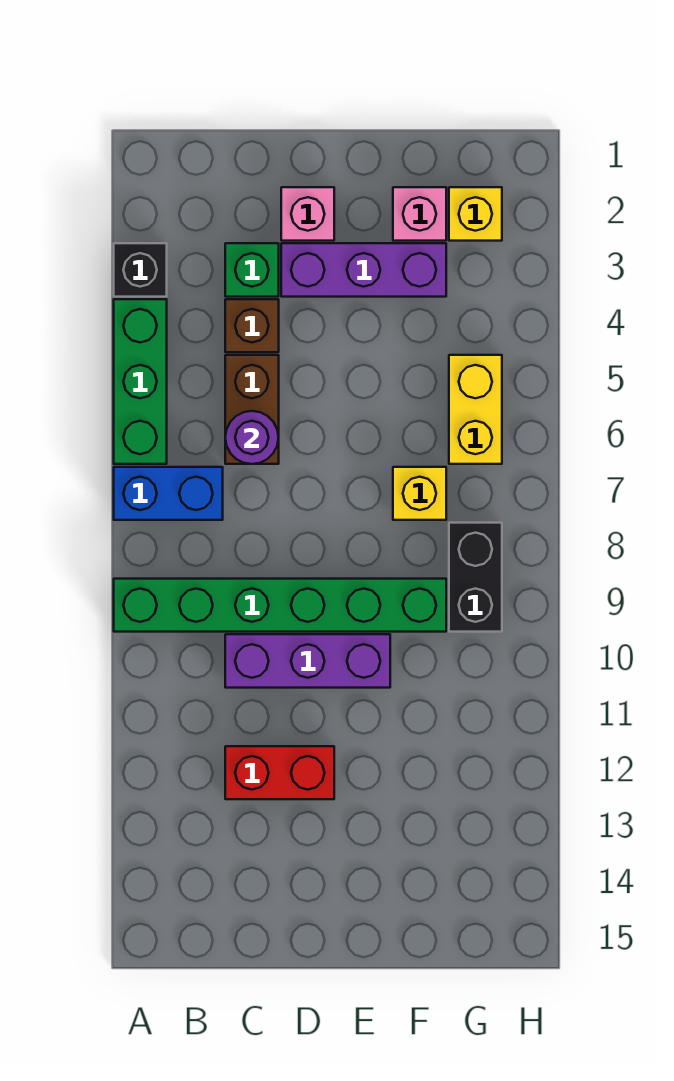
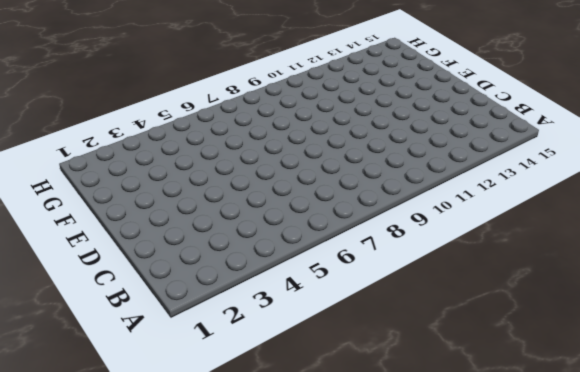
none -> black 1x1 brick [114,243,167,297]
none -> green 1x3 brick [114,299,167,464]
none -> blue 1x2 brick [114,467,223,520]

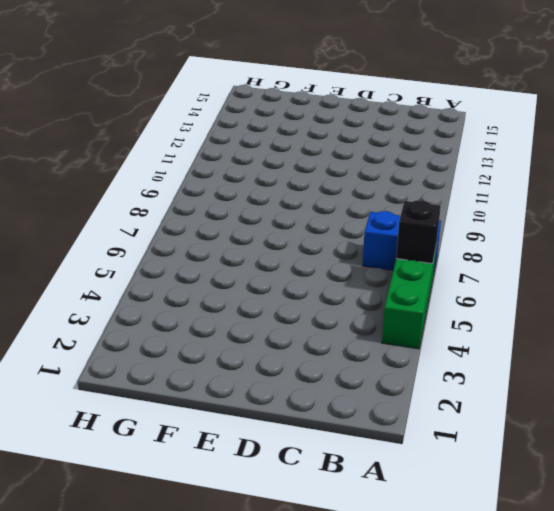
black 1x1 brick [396,200,441,264] -> black 1x1 brick moved to [114,243,167,297]
none -> green 1x6 brick [114,579,446,632]
none -> green 1x1 brick [225,243,279,297]
none -> brown 1x1 brick [225,299,279,352]

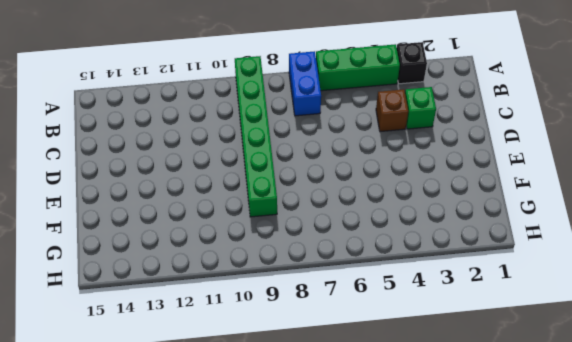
none -> brown 1x2 brick [225,355,279,464]
none -> purple 1x3 brick [225,634,390,688]
none -> red 1x2 brick [225,746,334,799]

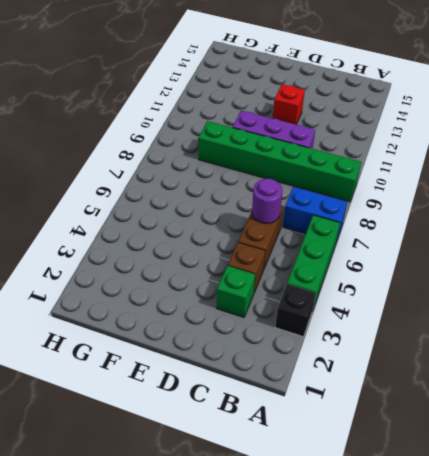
red 1x1 brick [273,84,305,125] -> red 1x2 brick [225,746,334,799]
none -> pink 1x1 brick [281,187,334,241]
none -> purple 1x3 brick [281,243,446,297]
none -> pink 1x1 brick [393,187,446,241]

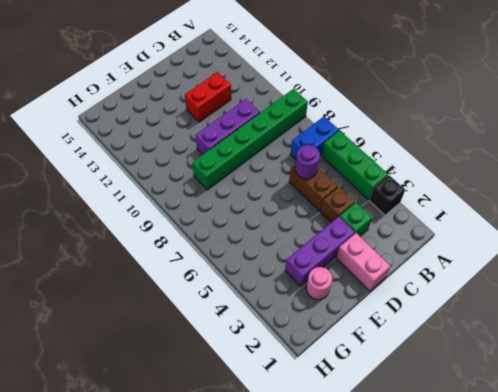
pink 1x2 brick [336,233,390,291] -> pink 1x1 brick [281,187,334,241]
pink 1x1 round brick [306,267,332,300] -> pink 1x1 brick [393,187,446,241]
none -> yellow 1x1 brick [393,467,446,520]
none -> yellow 1x1 brick [449,187,502,241]
none -> yellow 1x2 brick [449,355,502,464]

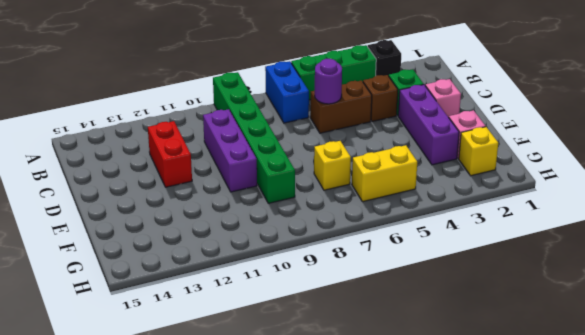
none -> black 1x2 brick [449,523,502,632]

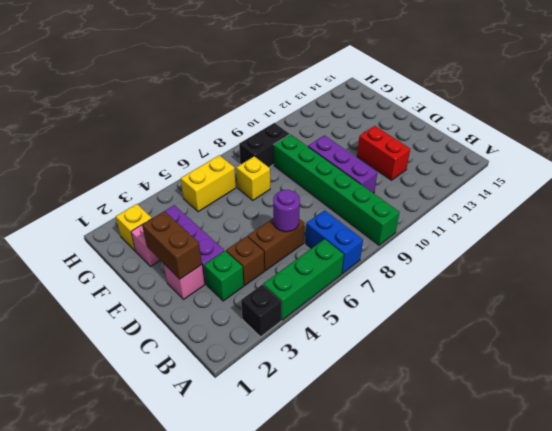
brown 1x2 brick [142,211,202,279] -> none

